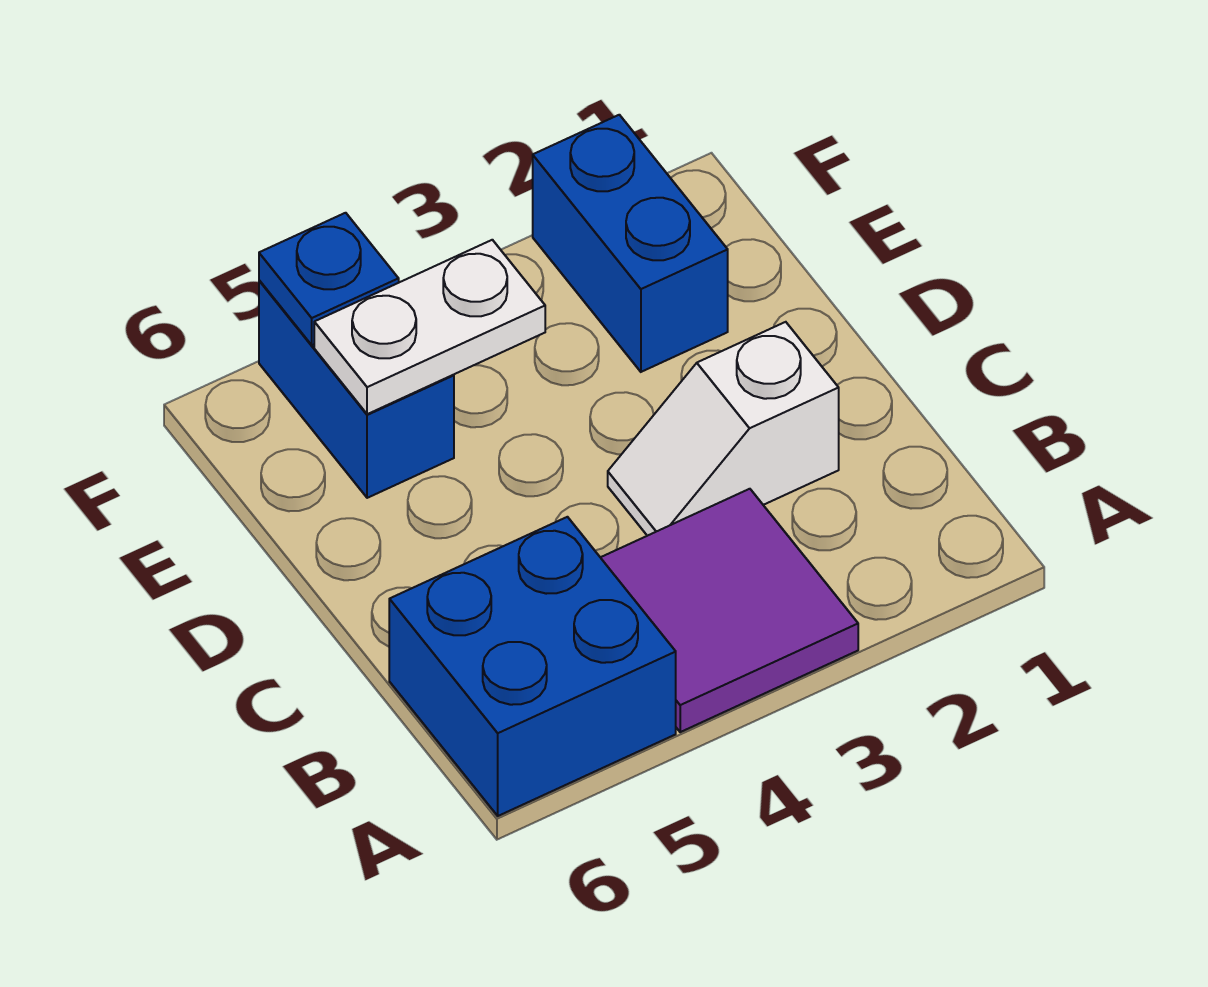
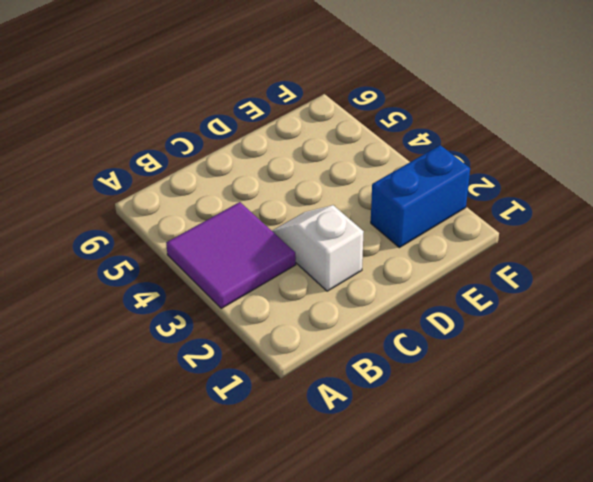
none -> blue 2x2 brick [389,517,676,816]
none -> blue 1x2 brick [259,280,454,498]

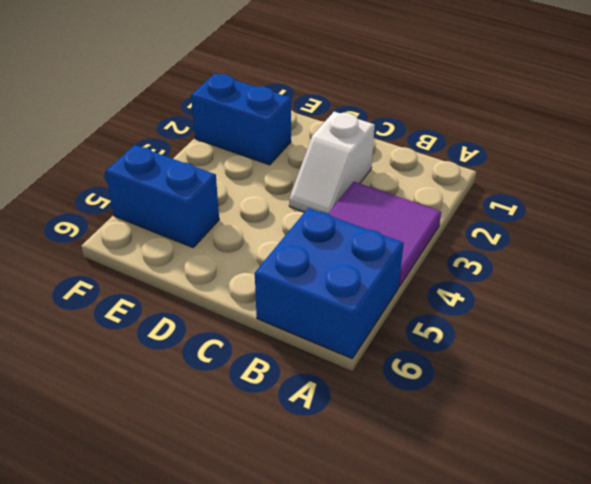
none -> white 1x2 plate [314,240,545,414]
none -> blue 1x1 plate [259,213,399,345]

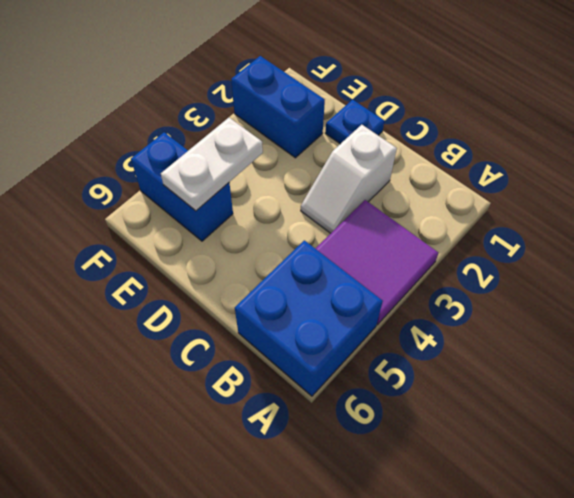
blue 1x1 plate [325,100,384,144] -> blue 1x1 plate moved to [259,213,399,345]

